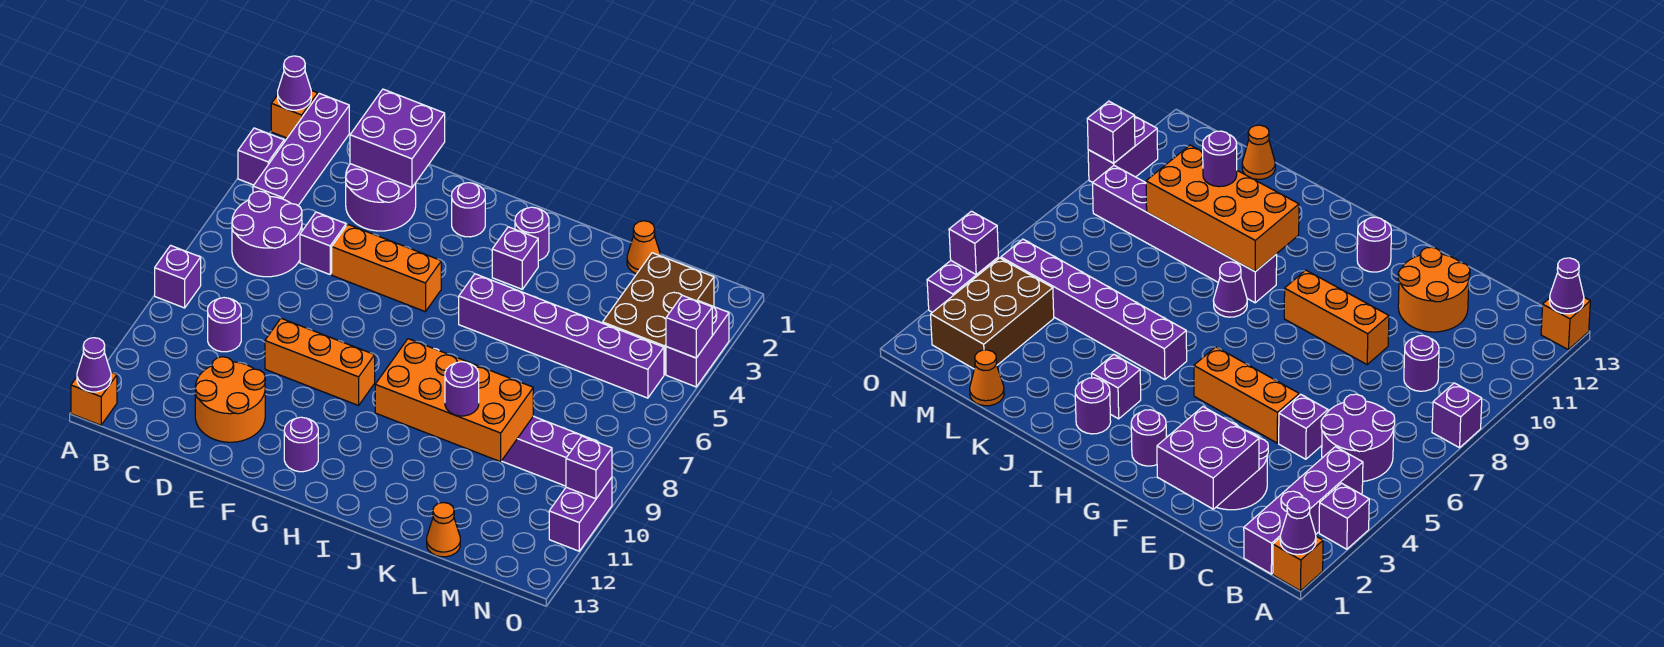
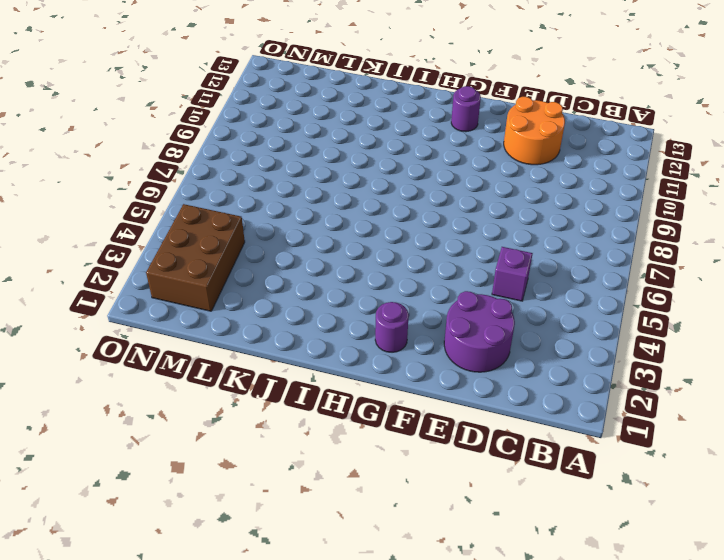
none -> orange 1x1 brick [271,90,318,138]
none -> purple 1x1 brick [238,128,284,185]
none -> purple 1x1 brick [155,245,201,308]
none -> orange 1x1 brick [71,372,117,425]

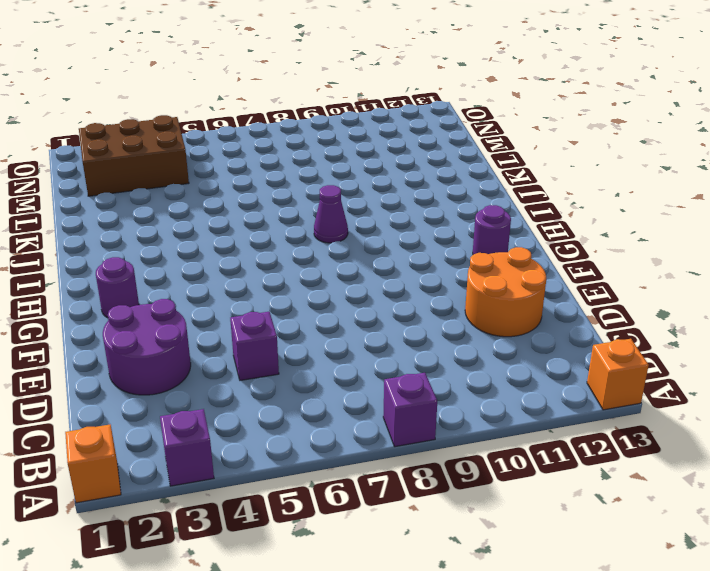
none -> purple 1x4 brick [253,93,349,205]
none -> purple 2x2 round brick [232,191,302,277]
none -> purple 1x1 round brick [208,298,241,352]
none -> orange 1x3 brick [332,224,441,312]

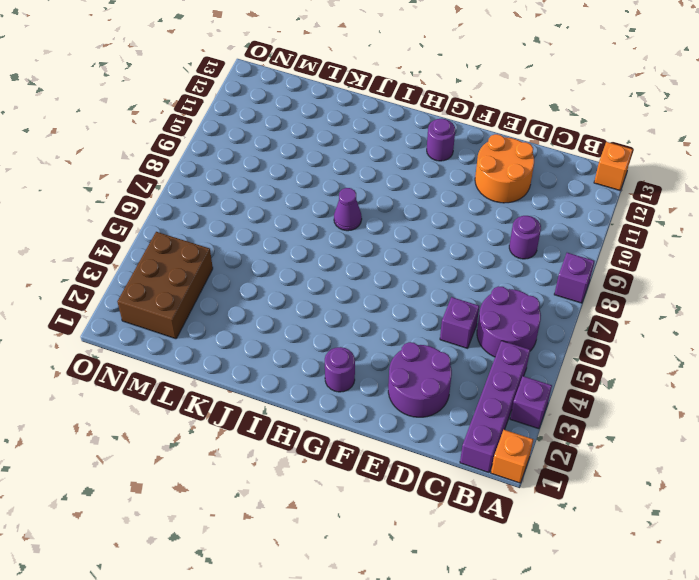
none -> orange 1x3 brick [332,224,441,312]
none -> orange 1x3 brick [265,318,375,406]
none -> purple 1x1 round brick [515,207,549,261]
none -> purple 1x1 brick [492,227,538,289]

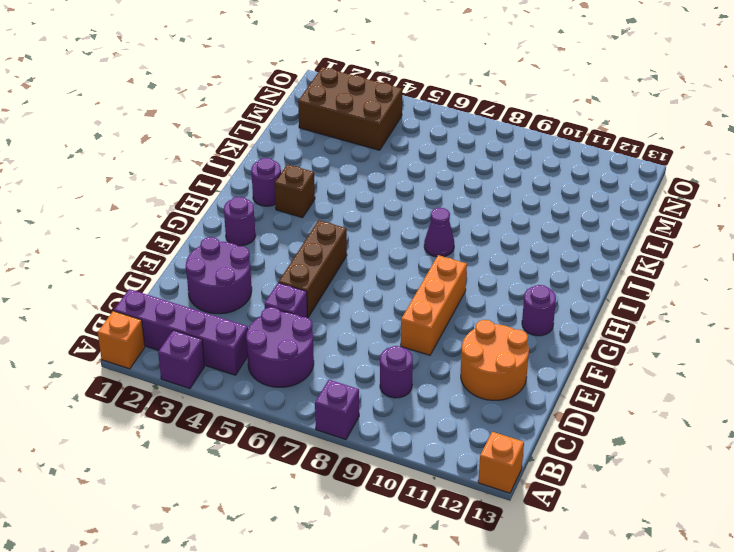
brown 1x3 brick [279,220,347,318] -> orange 1x3 brick [332,224,441,312]
brown 1x1 brick [275,164,315,218] -> purple 1x1 brick [492,227,538,289]
none -> purple 1x6 brick [459,274,664,398]
none -> purple 1x6 brick [502,416,597,486]
none -> orange 1x1 cone [627,221,661,274]
none -> orange 1x1 cone [427,503,460,557]

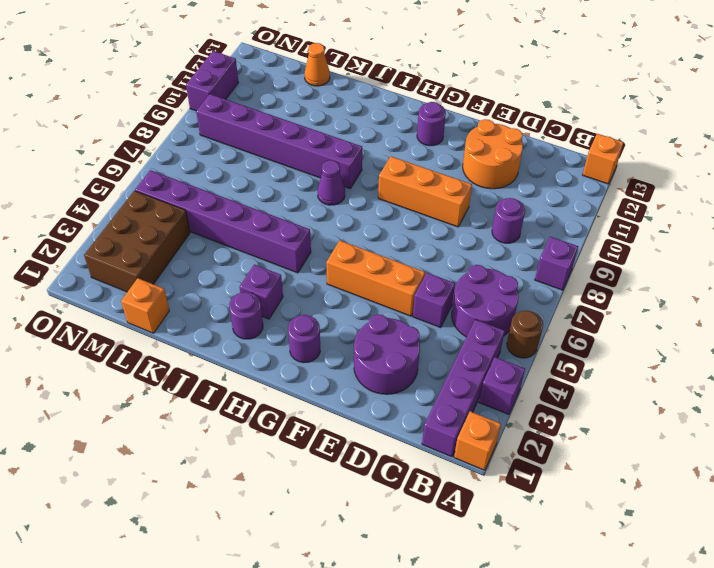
brown 1x1 round brick [507,311,543,358] -> none
orange 1x1 brick [121,278,169,333] -> orange 1x1 cone [627,221,661,274]
none -> purple 1x2 brick [666,301,729,387]
none -> purple 1x1 cone [278,56,311,110]
none -> purple 1x1 cone [77,338,111,392]
none -> purple 2x2 brick [350,89,445,187]

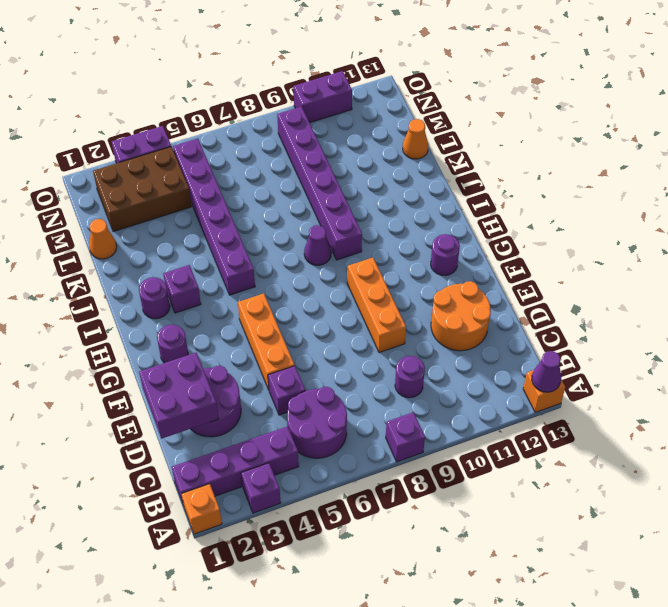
none -> purple 1x1 cone [278,56,311,110]
none -> orange 2x4 brick [375,339,533,462]
none -> purple 1x1 brick [666,295,712,358]
none -> purple 1x1 brick [566,436,612,499]

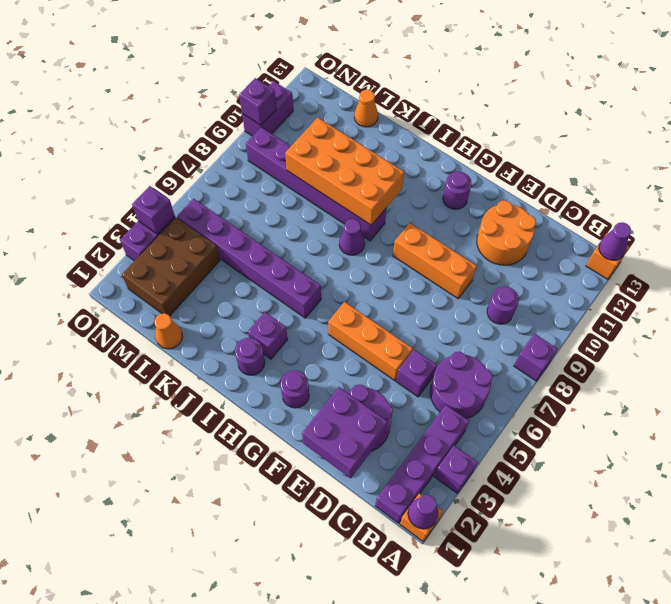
none -> purple 1x1 round brick [445,362,479,416]

